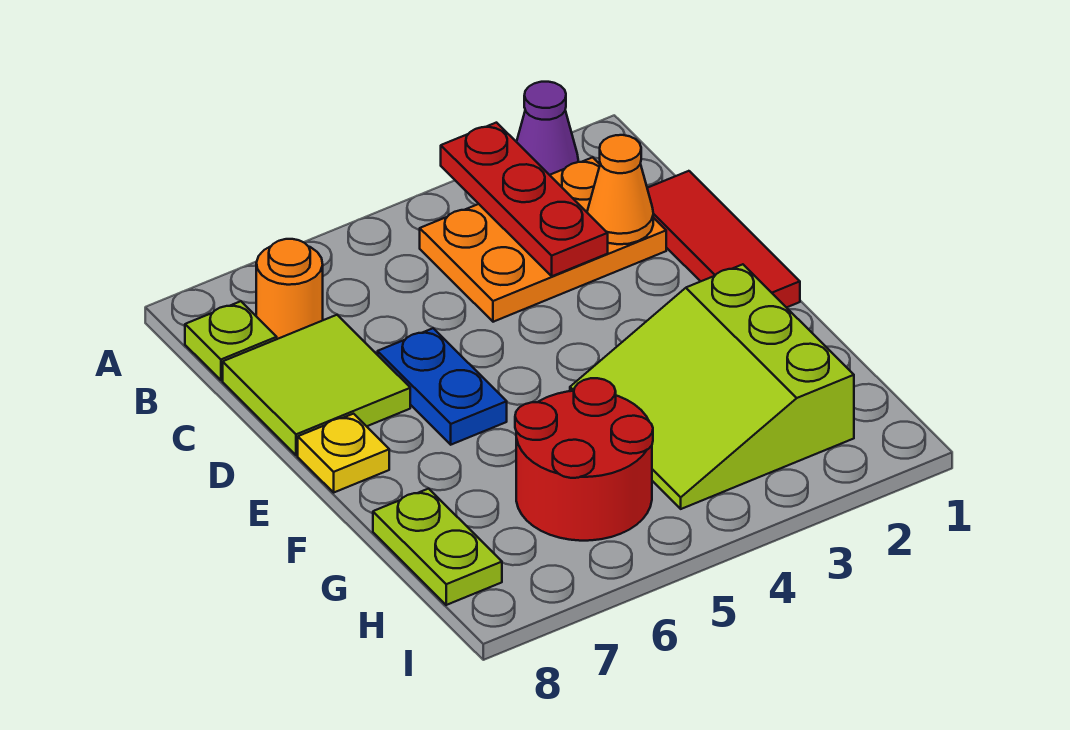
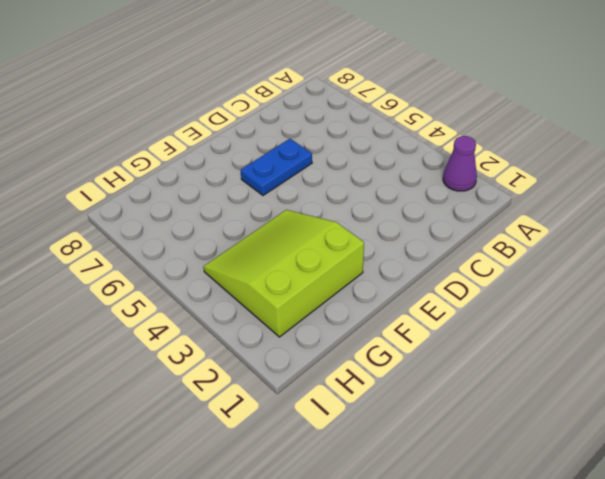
none -> orange 2x3 plate [420,157,666,322]
none -> orange 1x1 round brick [256,239,323,339]
none -> lime 1x1 plate [185,301,277,380]

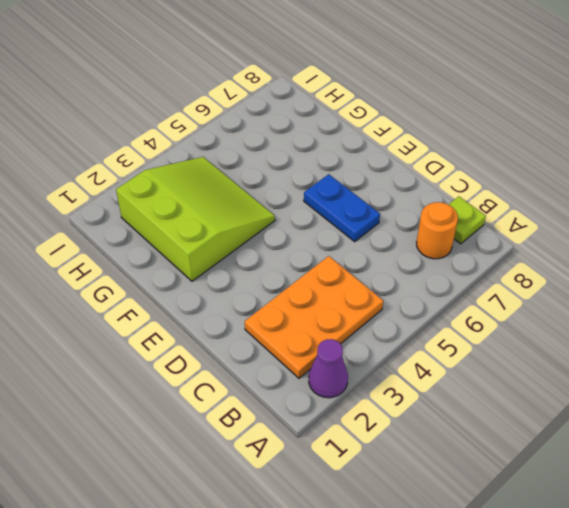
none -> red 1x3 tile [647,171,800,308]
none -> lime 2x2 tile [223,315,410,455]
none -> yellow 1x1 plate [298,414,389,492]

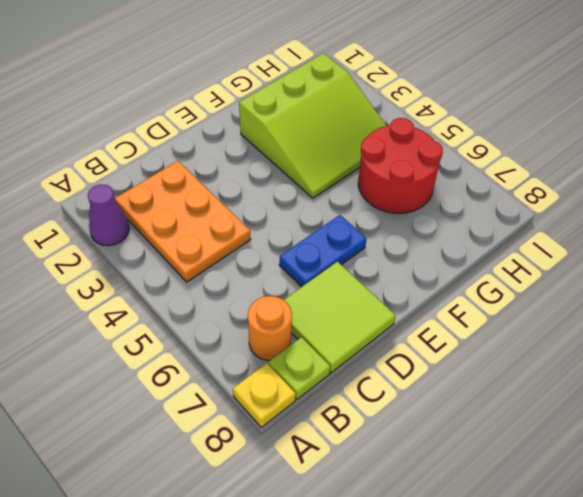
yellow 1x1 plate [233,363,296,427] -> yellow 1x1 plate moved to [298,414,389,492]
none -> red 1x3 tile [647,171,800,308]
none -> lime 1x2 plate [373,489,502,605]
none -> red 1x3 plate [441,123,608,276]

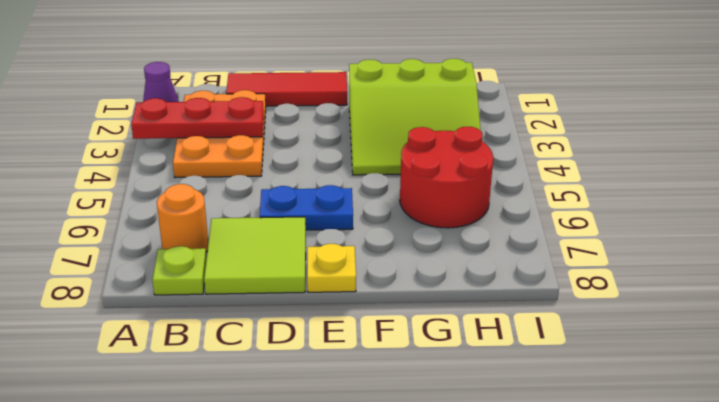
none -> lime 1x2 plate [373,489,502,605]
none -> orange 1x1 cone [587,135,653,244]

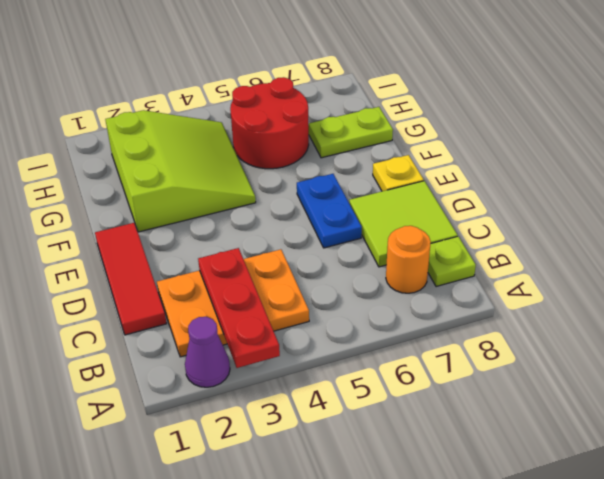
lime 1x2 plate [309,107,393,158] -> lime 1x2 plate turned to [373,489,502,605]
none -> orange 1x1 cone [587,135,653,244]

